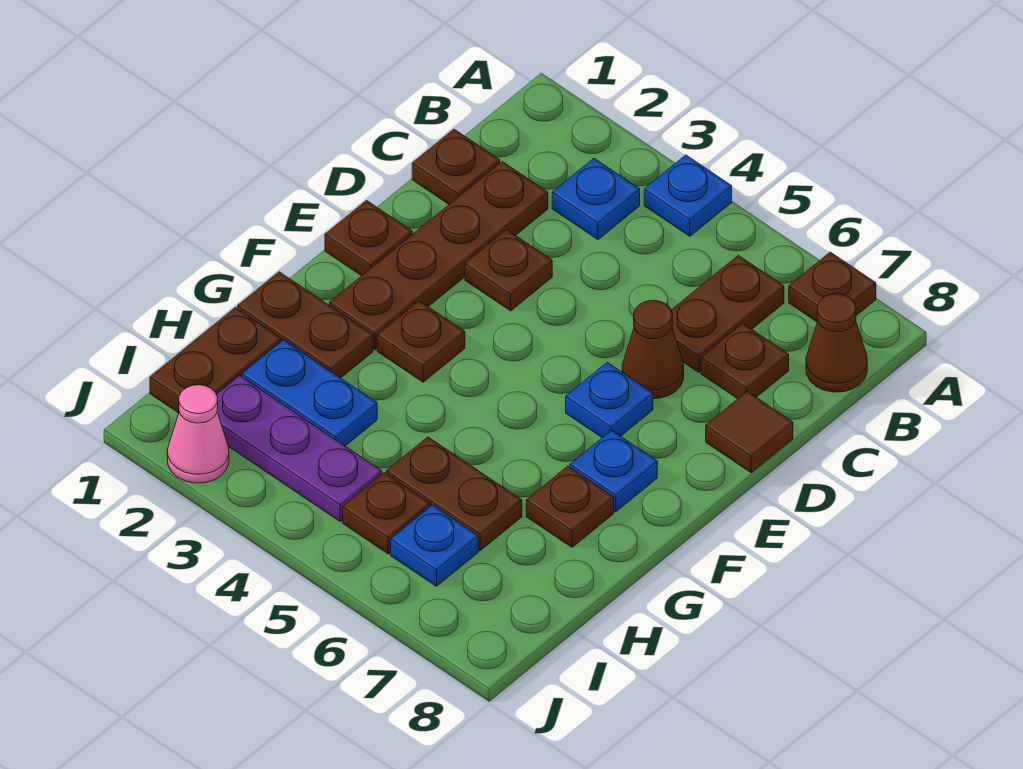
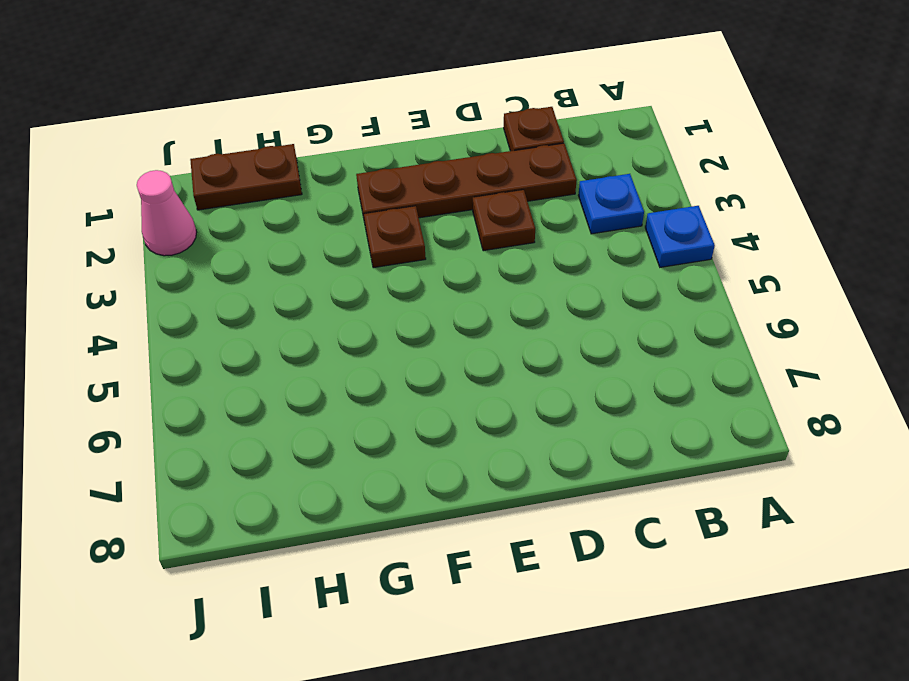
none -> brown 1x1 plate [789,252,876,322]
none -> brown 1x2 plate [671,255,784,372]
none -> brown 1x1 cone [806,294,867,392]

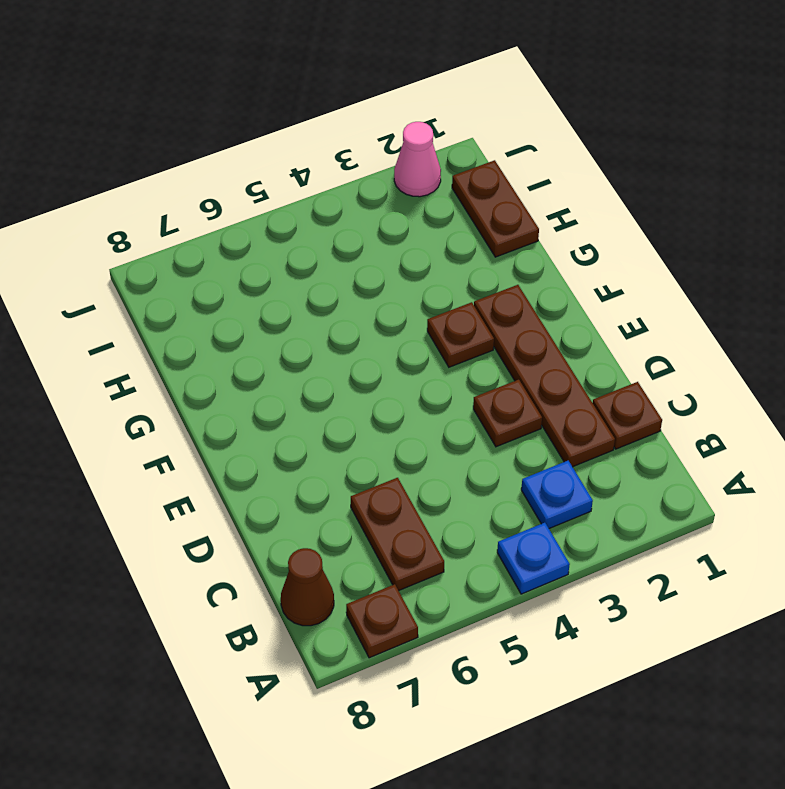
none -> brown 1x1 plate [701,324,789,399]
none -> brown 1x1 cone [622,300,684,399]
none -> brown 1x1 tile [706,392,793,473]

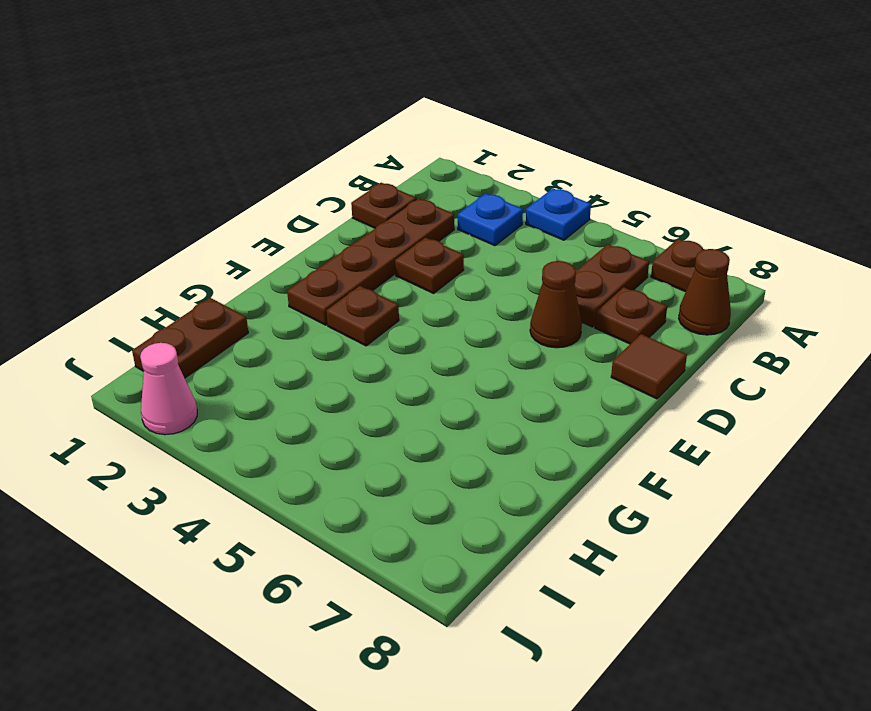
none -> brown 1x1 plate [325,201,412,276]
none -> blue 1x1 plate [566,362,653,438]
none -> blue 1x1 plate [570,430,657,512]

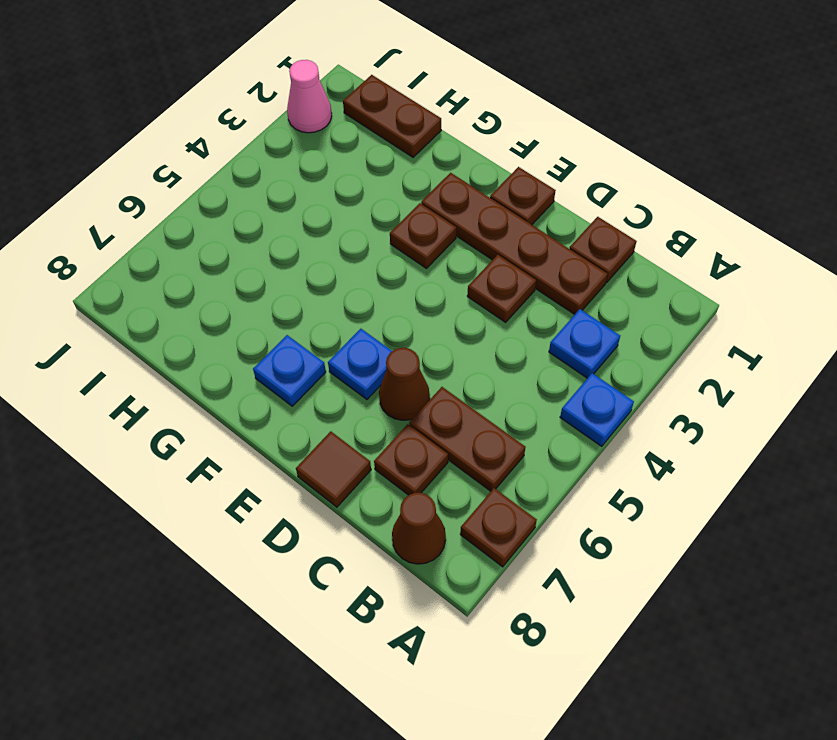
none -> brown 1x2 plate [238,272,373,378]
none -> brown 1x1 plate [526,466,614,547]
none -> blue 1x2 plate [242,340,377,446]

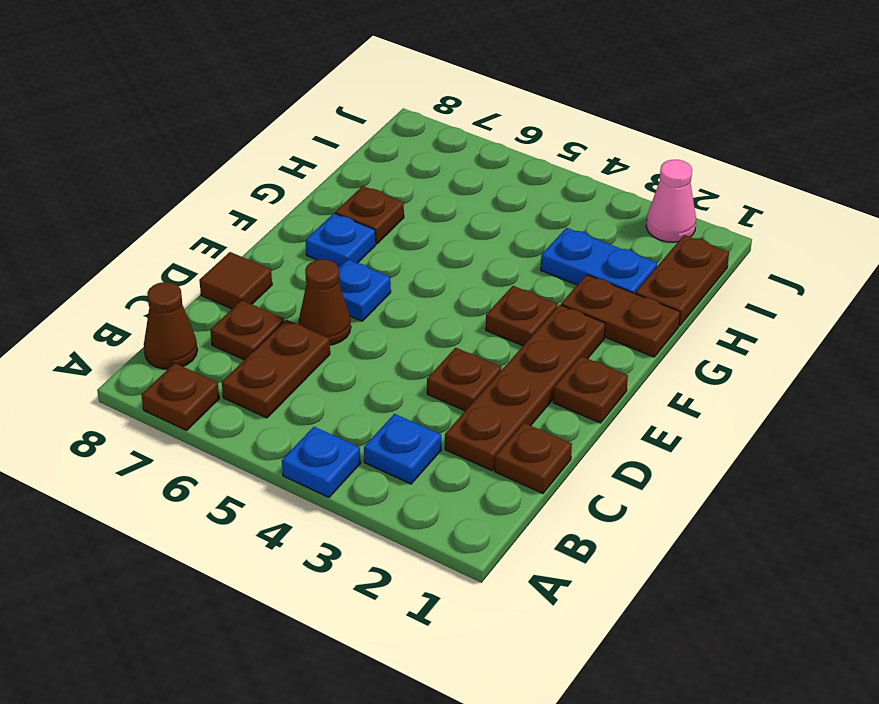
none -> brown 1x2 plate [386,437,522,551]
none -> purple 1x3 plate [216,376,382,521]
none -> brown 1x1 plate [343,473,430,554]

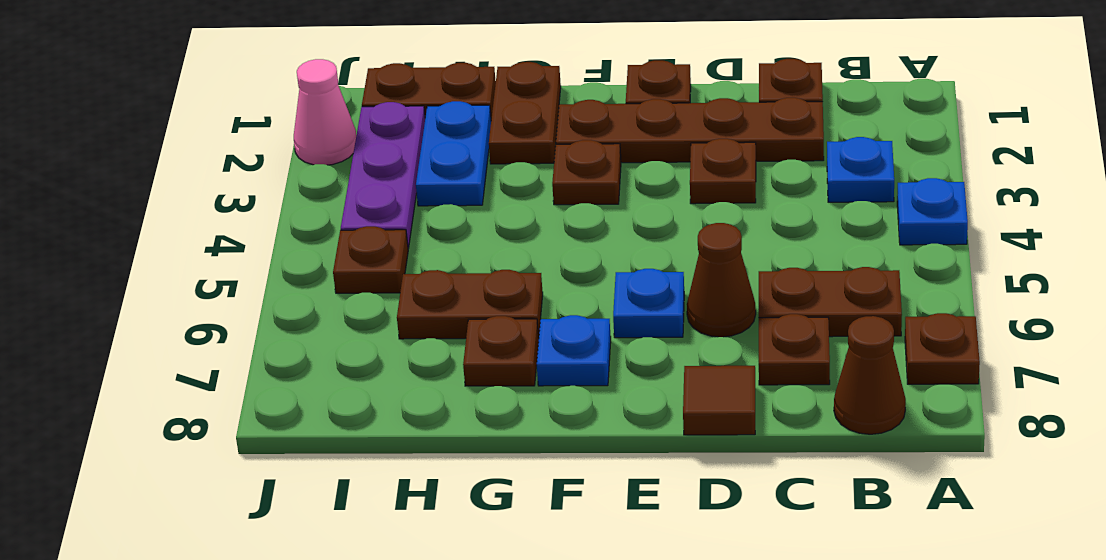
brown 1x2 plate [397,270,543,339] -> brown 1x2 plate turned to [386,437,522,551]
none -> blue 1x1 plate [391,505,478,586]

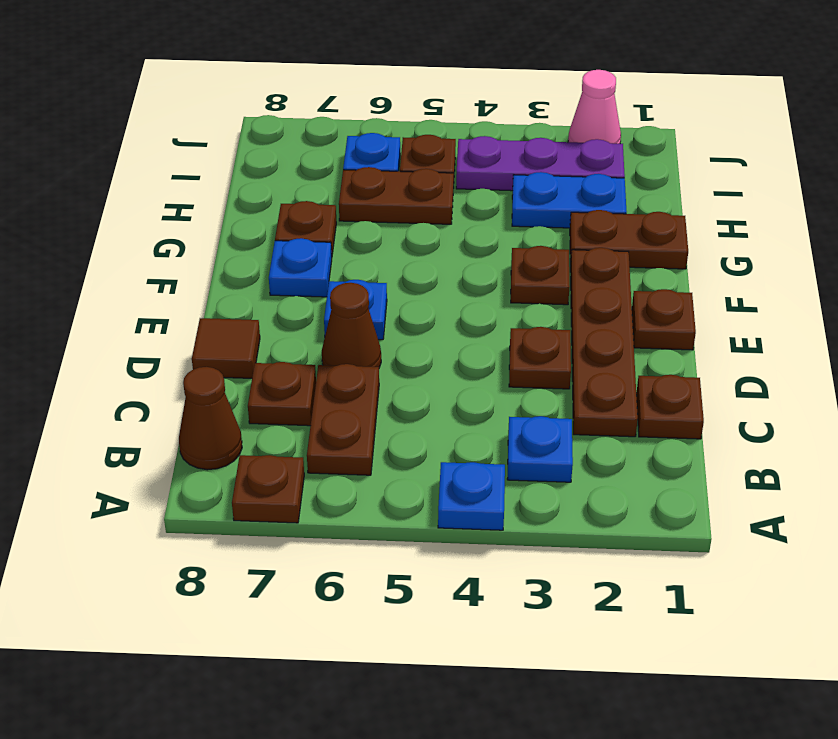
none -> brown 1x2 plate [150,308,281,413]

